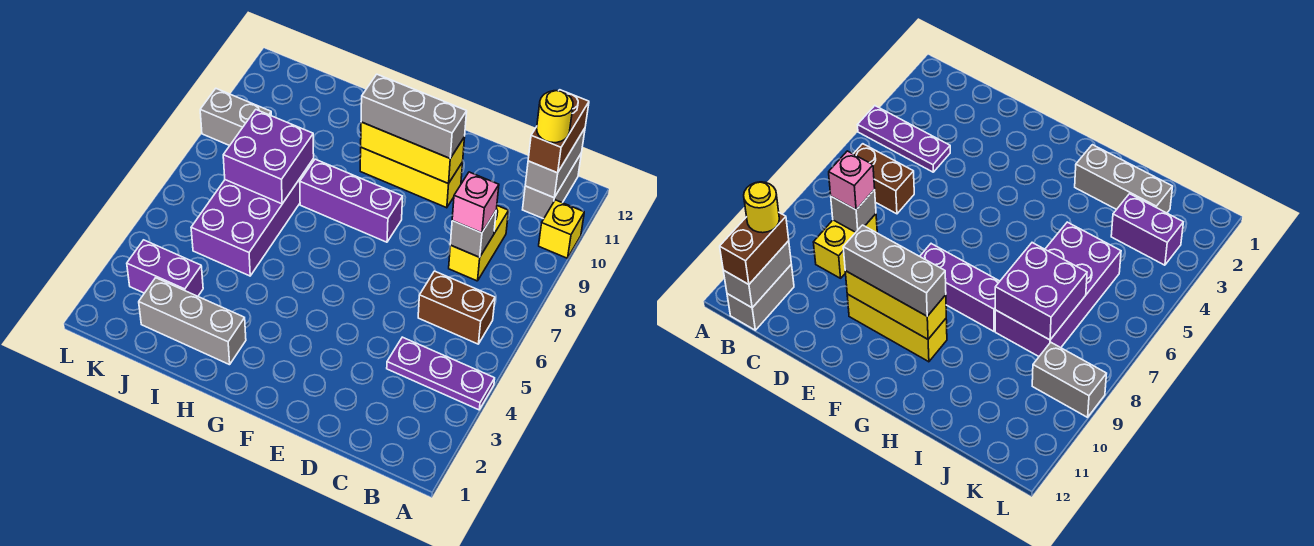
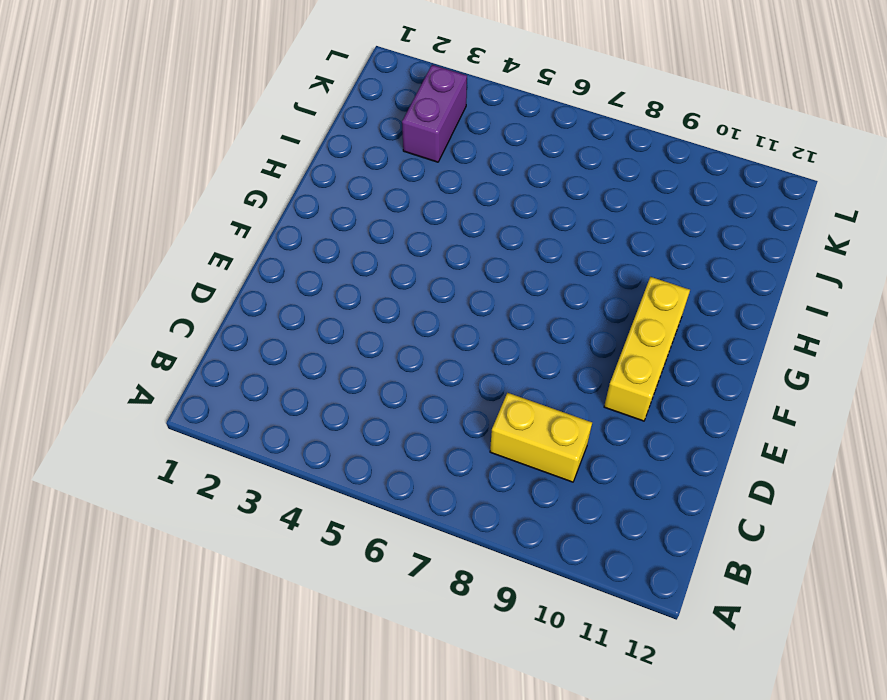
none -> purple 1x3 plate [387,337,495,410]
none -> yellow 1x1 brick [539,200,584,258]
none -> brown 1x2 brick [418,271,495,344]

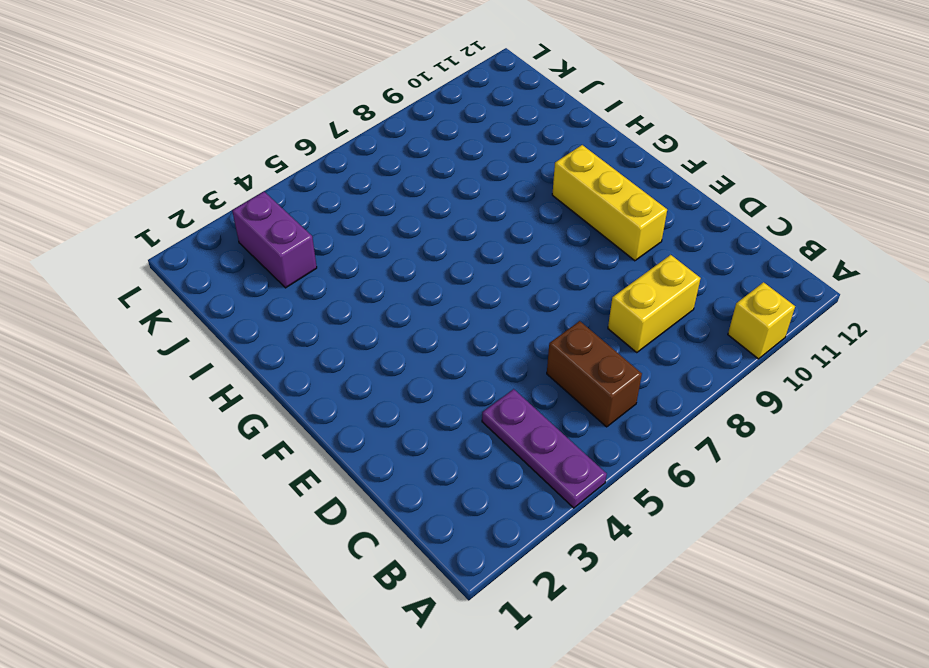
none -> grey 1x2 brick [523,154,581,219]
none -> purple 1x3 brick [300,159,403,242]
none -> grey 1x3 brick [139,278,246,365]

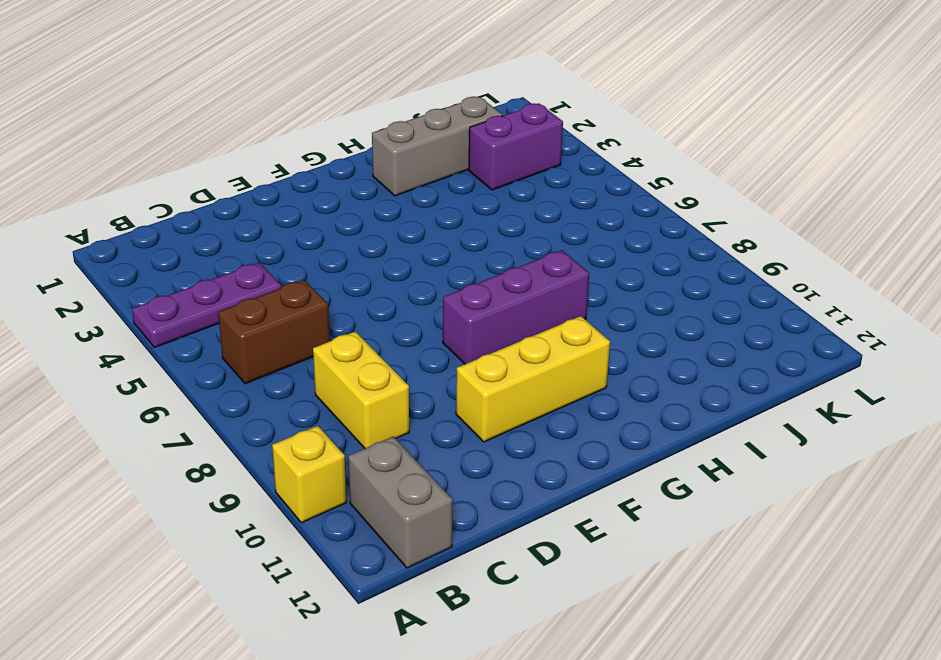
none -> purple 2x4 brick [191,159,314,276]
none -> grey 1x2 brick [200,89,271,146]
none -> grey 1x2 brick [525,128,585,198]

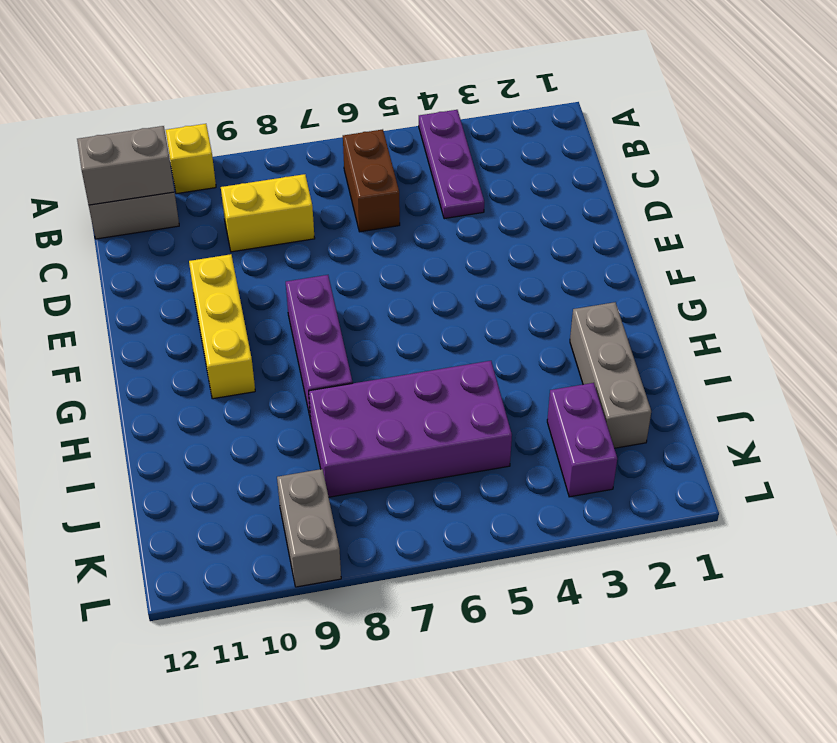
none -> grey 1x1 brick [450,211,496,257]
none -> yellow 1x3 brick [361,122,465,184]
none -> purple 2x2 brick [223,110,314,204]

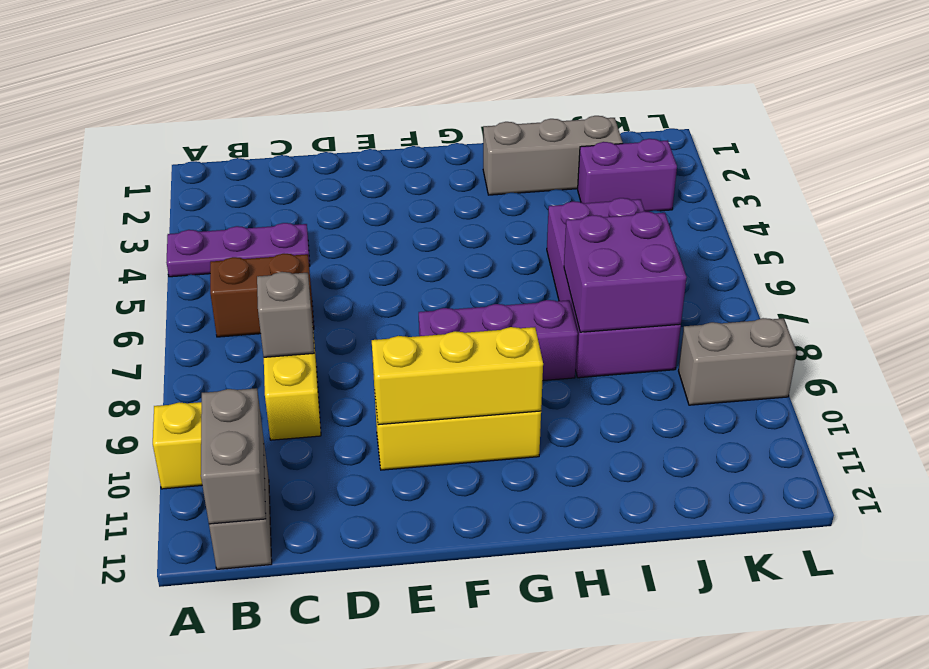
none -> brown 1x2 brick [528,90,589,173]
none -> pink 1x1 brick [452,172,499,233]
none -> grey 1x3 brick [361,74,467,158]

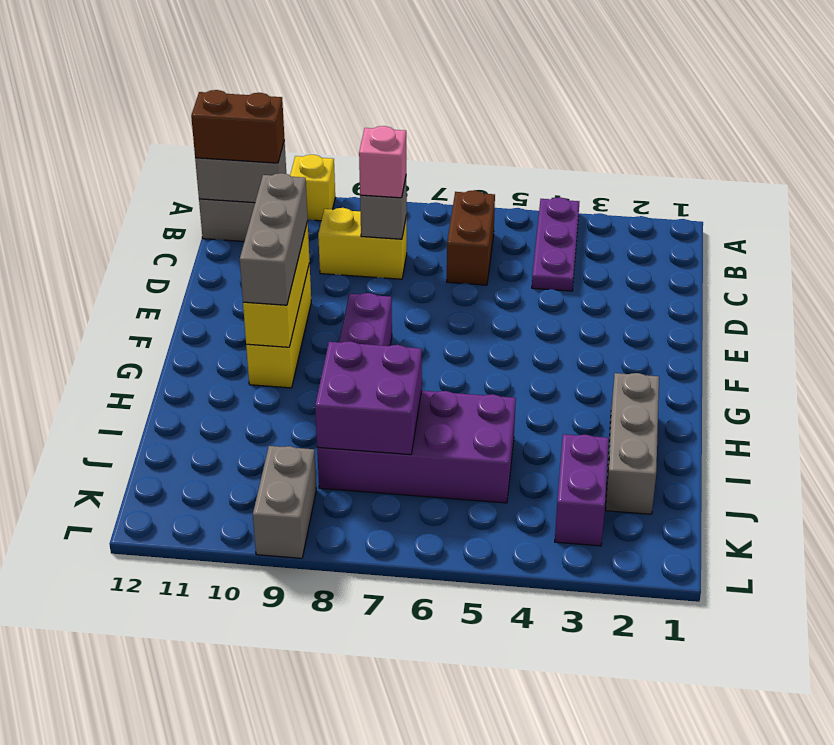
none -> yellow 1x1 round brick [537,91,573,143]

